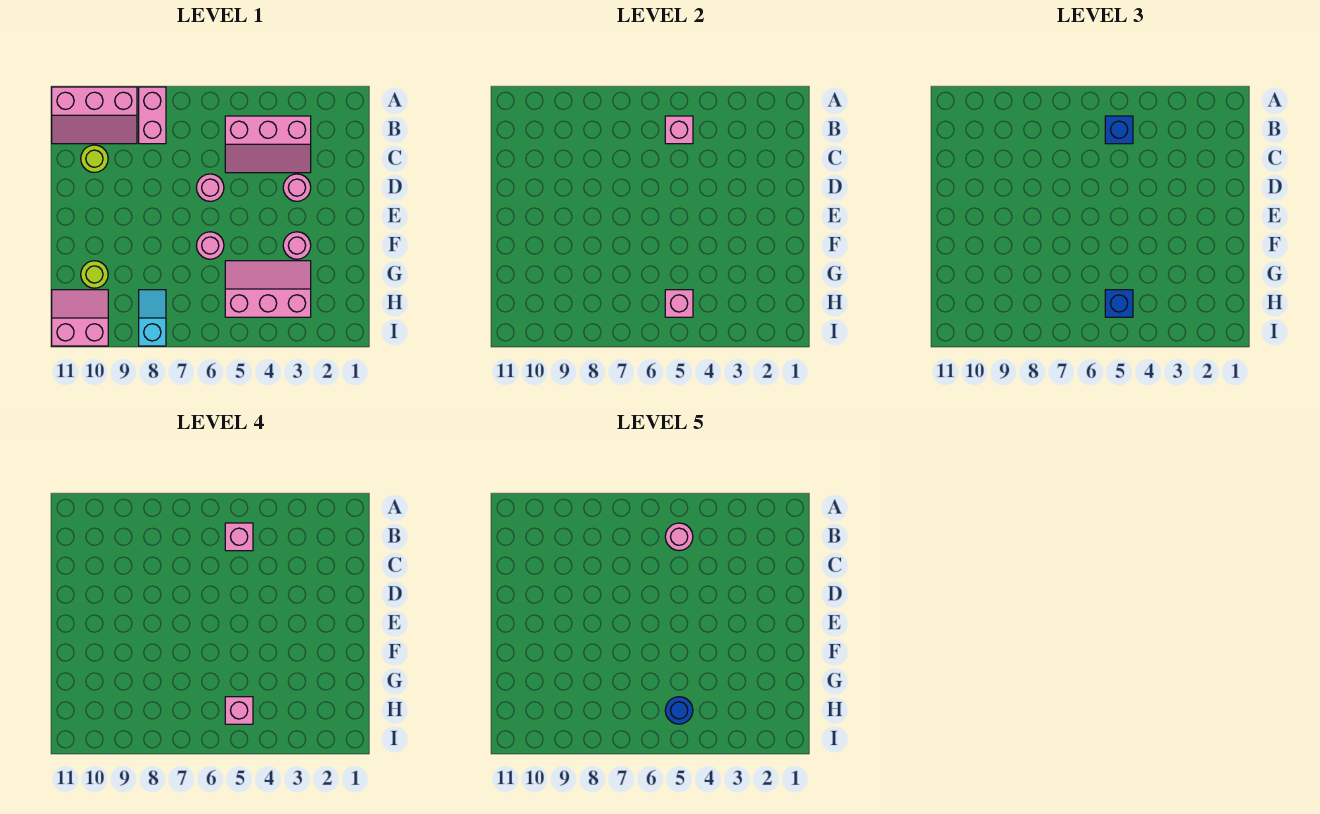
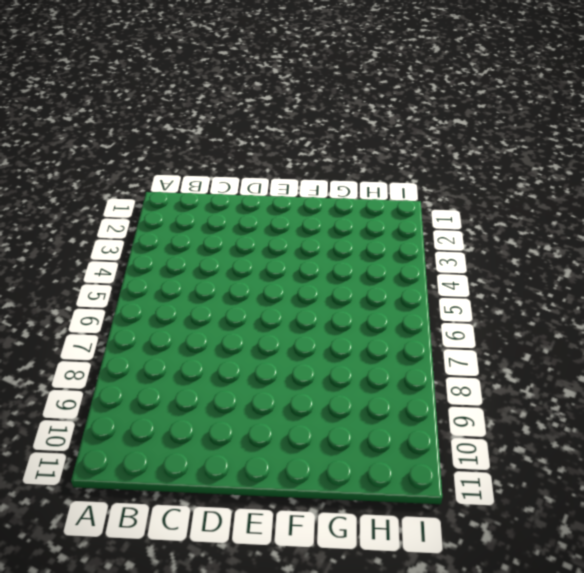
none -> pink 1x2 brick [139,87,166,144]
none -> pink 2x3 slope [52,87,137,144]
none -> pink 2x3 slope [225,116,311,173]

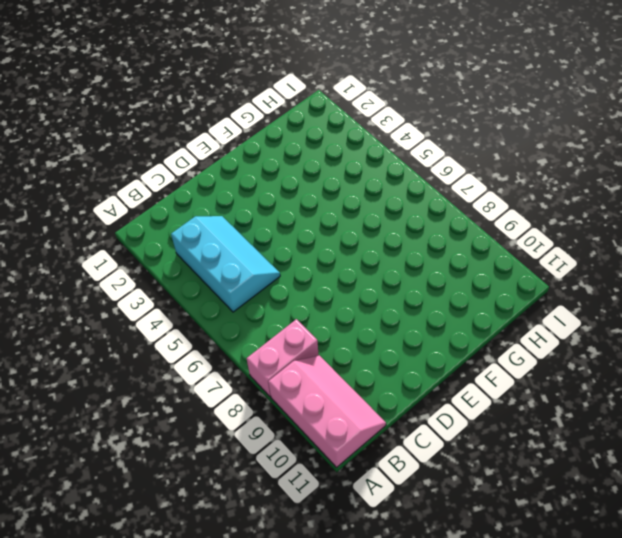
cyan 2x3 slope [171,216,280,312] -> pink 2x3 slope [225,116,311,173]
none -> lime 1x1 round brick [81,145,108,172]
none -> pink 1x1 round brick [283,174,311,201]
none -> pink 1x1 round brick [196,174,224,201]

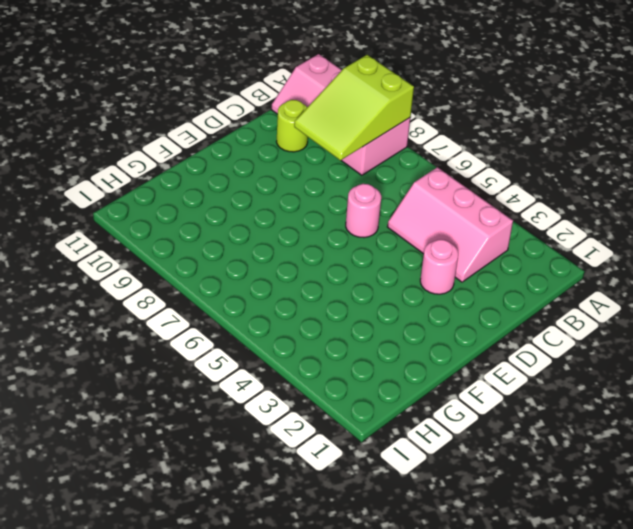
lime 2x3 slope [294,55,414,160] -> none
none -> pink 1x1 round brick [283,232,311,259]
none -> pink 1x1 round brick [196,232,224,259]
none -> pink 2x3 slope [225,261,311,317]

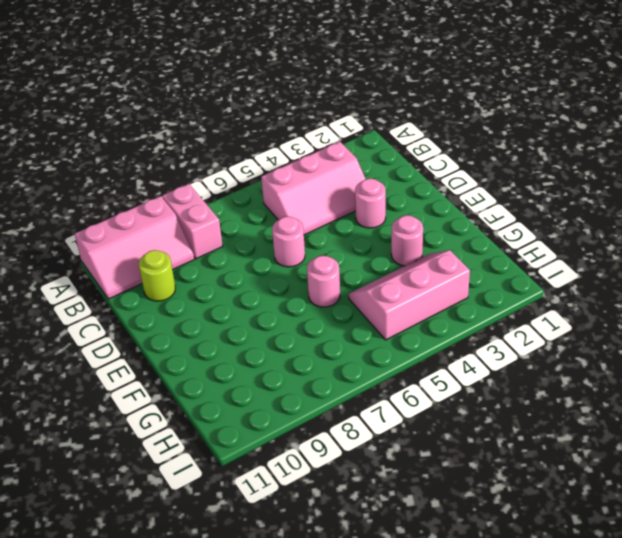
none -> lime 1x1 round brick [81,261,108,288]
none -> cyan 1x2 slope [139,290,166,346]
none -> pink 2x2 slope [52,290,108,346]

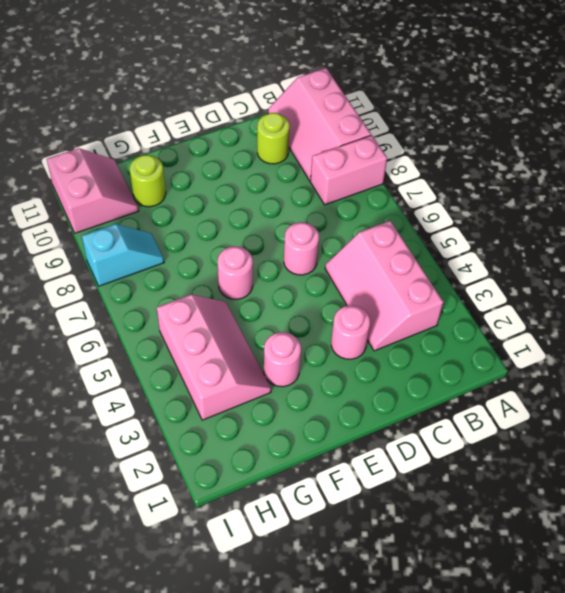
none -> pink 1x1 brick [665,116,693,144]
none -> pink 1x1 brick [665,290,693,317]
none -> blue 1x1 brick [1105,116,1133,144]

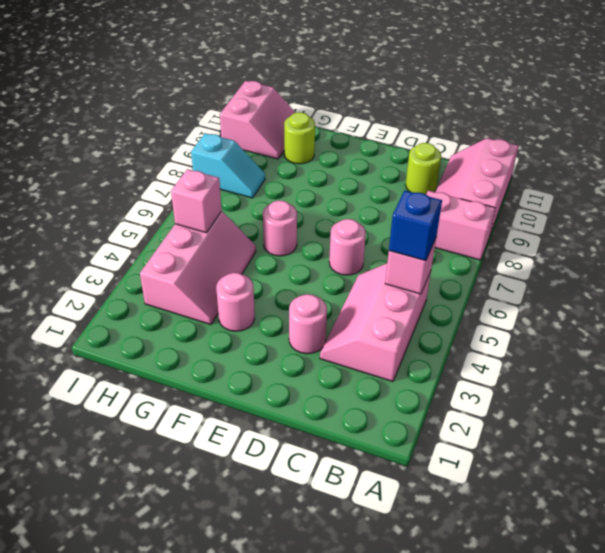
none -> blue 1x1 brick [1105,290,1133,317]
none -> pink 1x1 brick [225,523,253,551]
none -> pink 1x1 brick [225,697,253,724]

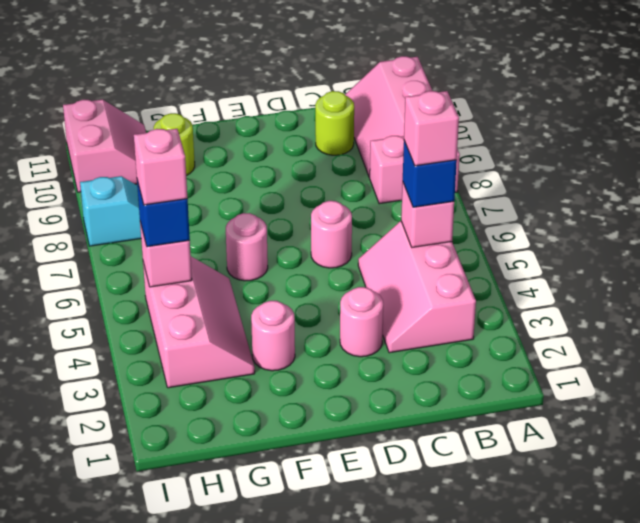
none -> pink 1x1 round brick [665,523,693,551]
none -> blue 1x1 round brick [665,697,693,724]

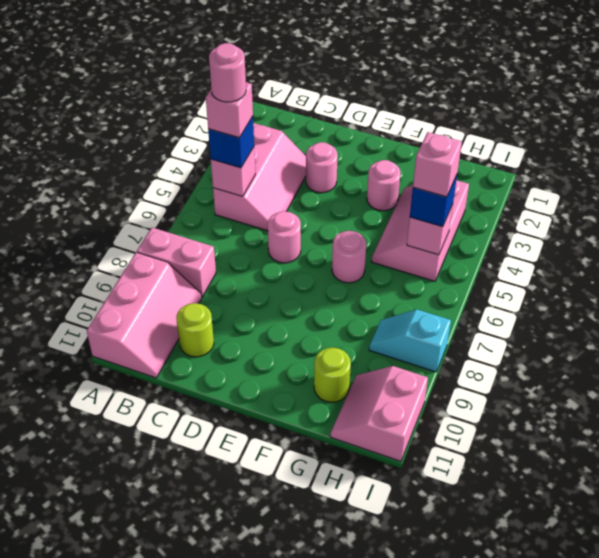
none -> blue 1x1 round brick [665,697,693,724]

